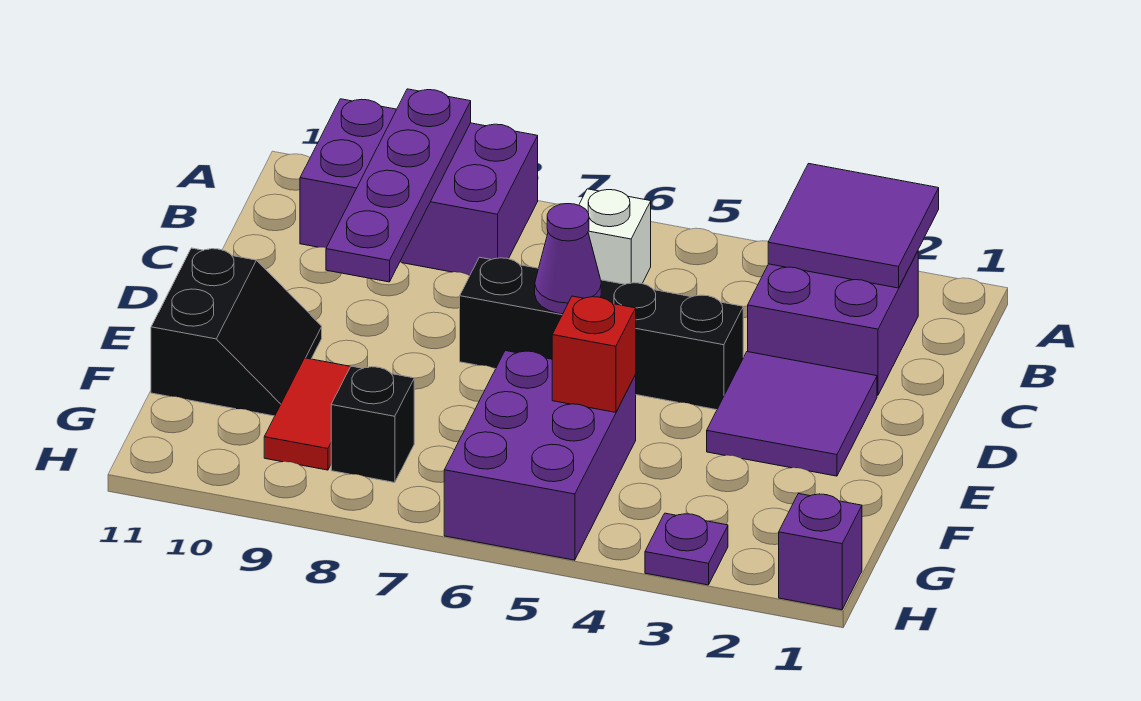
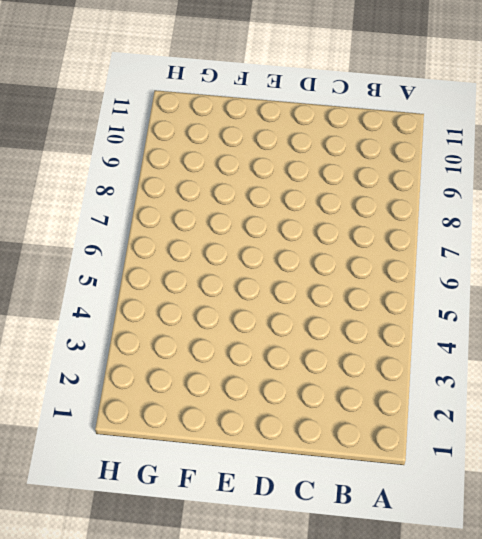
none -> purple 2x3 brick [300,99,538,275]
none -> purple 2x2 brick [748,251,918,395]
none -> white 1x1 brick [579,189,651,284]

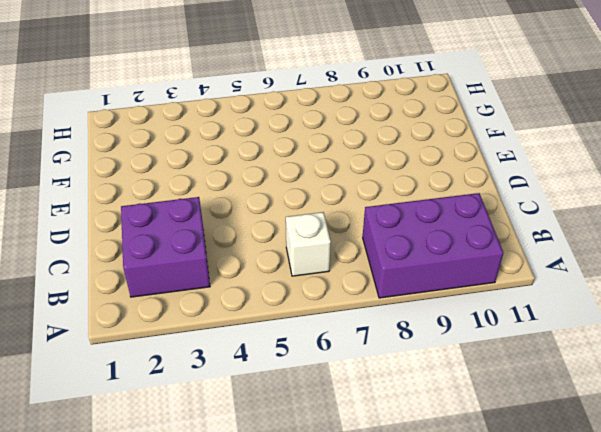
none -> purple 2x2 tile [707,352,877,476]
none -> black 1x4 brick [460,257,743,410]
none -> black 2x2 slope [151,248,322,416]

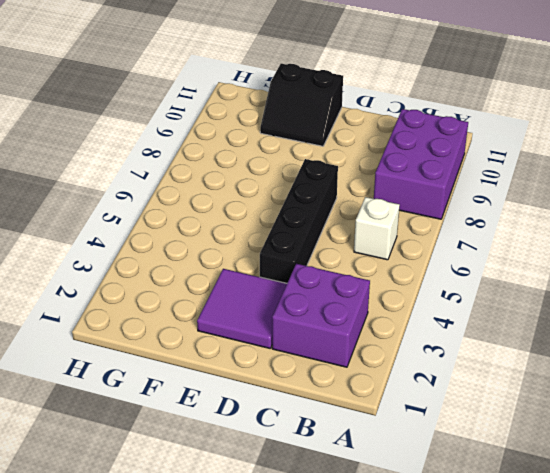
none -> purple 2x3 brick [444,351,636,560]
none -> red 1x2 tile [264,358,350,470]
none -> black 1x1 brick [331,366,414,483]

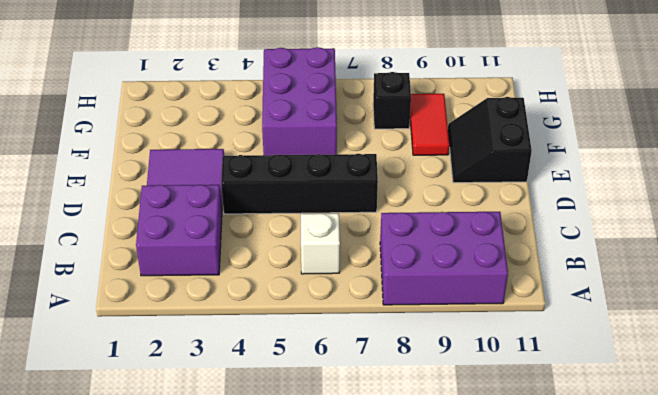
none -> purple 1x1 brick [779,494,862,610]
none -> purple 1x1 plate [645,513,728,585]
none -> purple 2x2 tile [768,164,939,288]

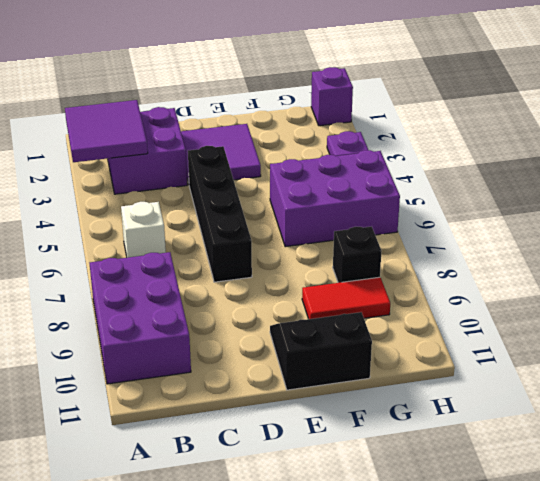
none -> purple 1x4 plate [326,89,471,282]
none -> purple 1x1 cone [535,204,601,314]
none -> red 1x1 brick [552,296,636,412]

